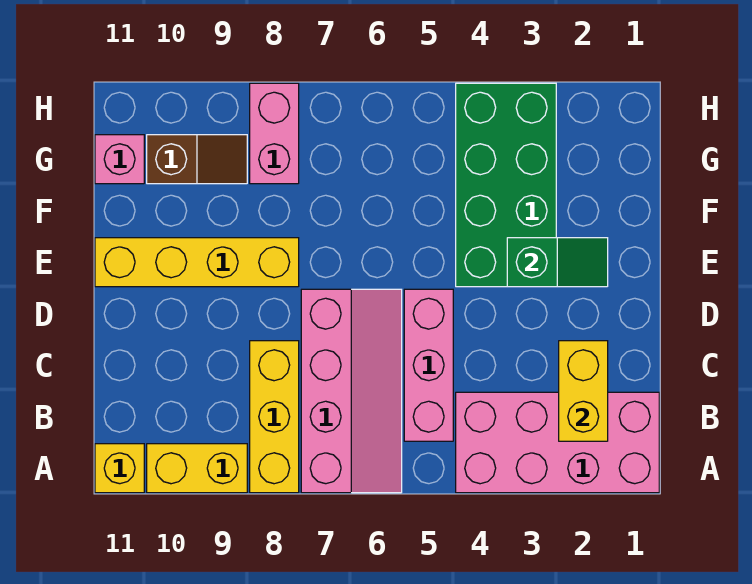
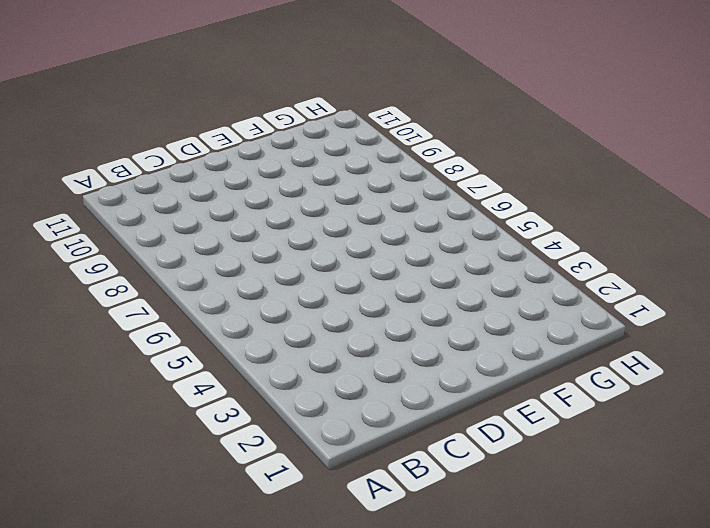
none -> pink 2x4 brick [456,392,659,493]
none -> pink 2x4 slope [301,289,402,493]
none -> yellow 1x3 brick [250,341,299,493]

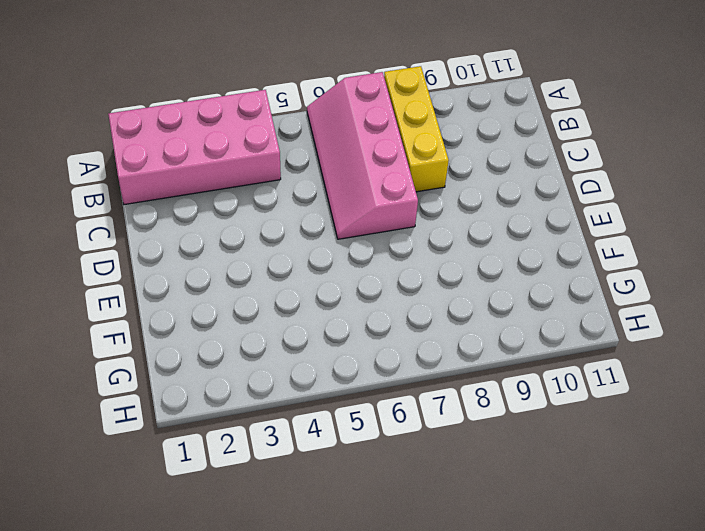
none -> yellow 1x2 brick [147,444,247,493]
none -> yellow 1x1 brick [95,444,144,493]
none -> pink 1x3 brick [404,289,453,441]

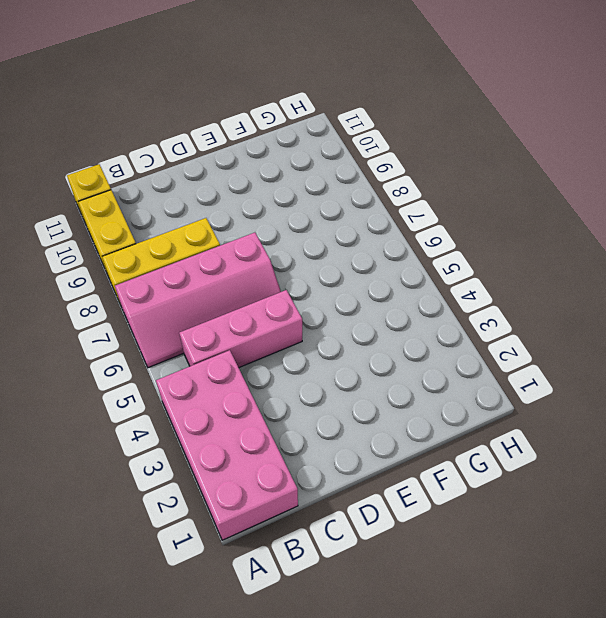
none -> green 2x4 brick [456,83,556,287]
none -> yellow 1x4 brick [95,238,299,287]
none -> pink 1x2 brick [250,83,299,184]

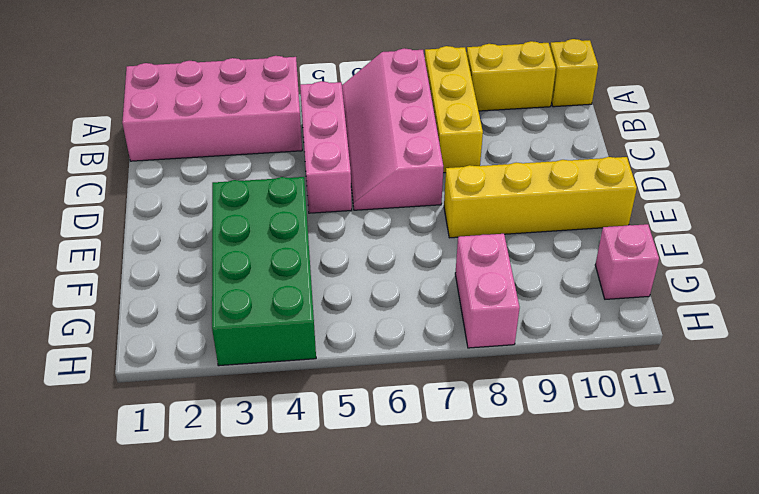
none -> brown 1x2 slope [147,135,247,184]
none -> yellow 1x2 brick [559,341,608,441]
none -> green 1x2 slope [507,238,608,287]

